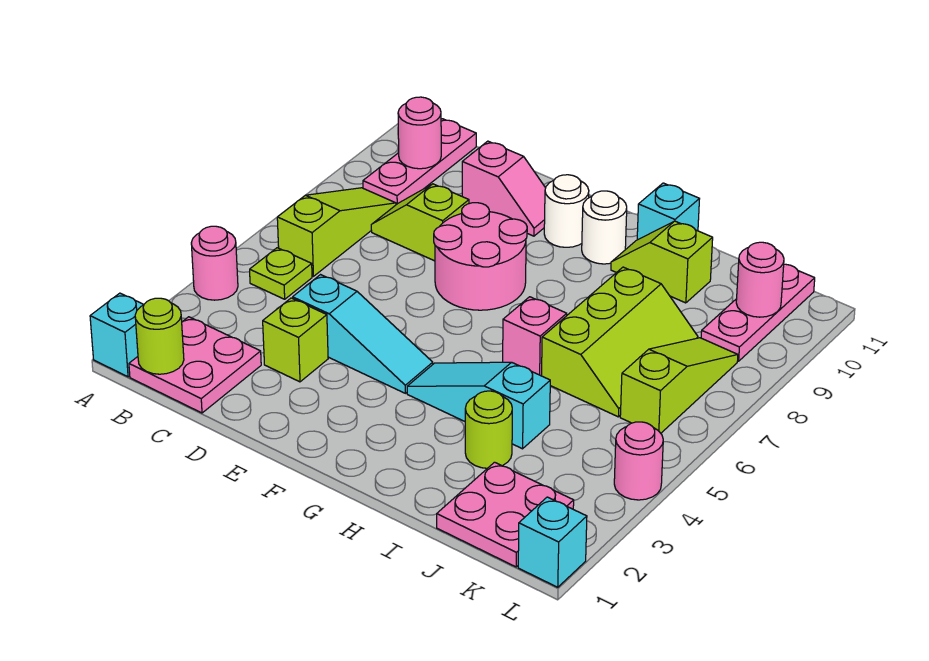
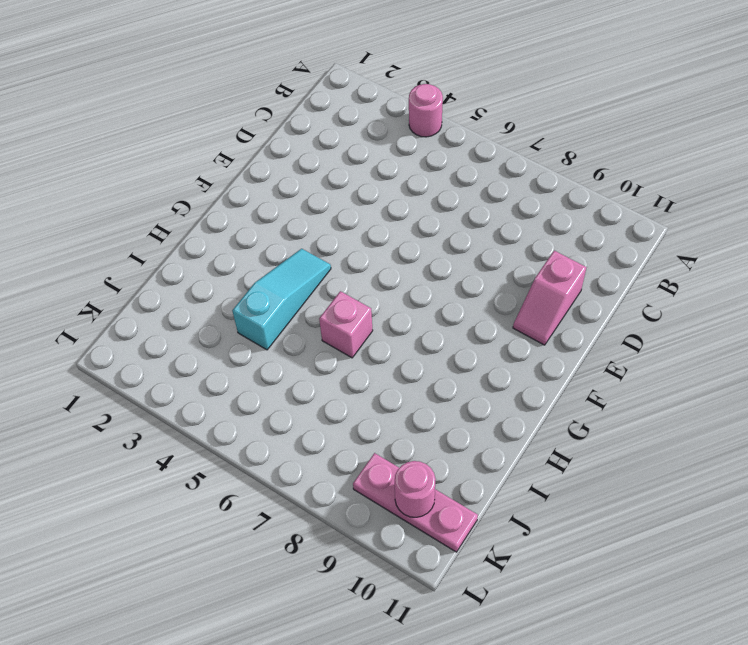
none -> cyan 1x1 brick [90,293,144,377]
none -> pink 2x2 plate [129,317,261,413]
none -> lime 1x1 plate [250,248,312,299]

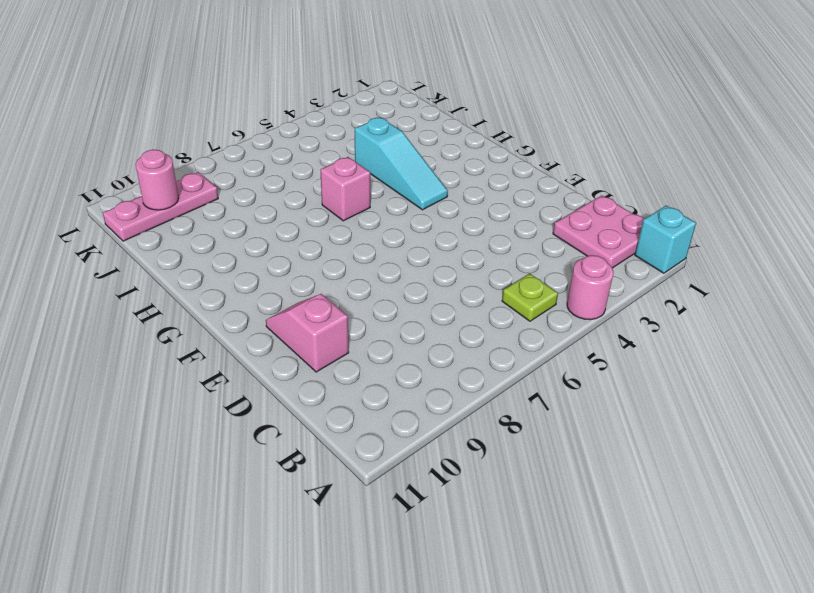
none -> lime 1x3 slope [277,188,396,276]
none -> pink 1x3 plate [363,119,476,205]
none -> lime 1x2 slope [371,184,469,261]

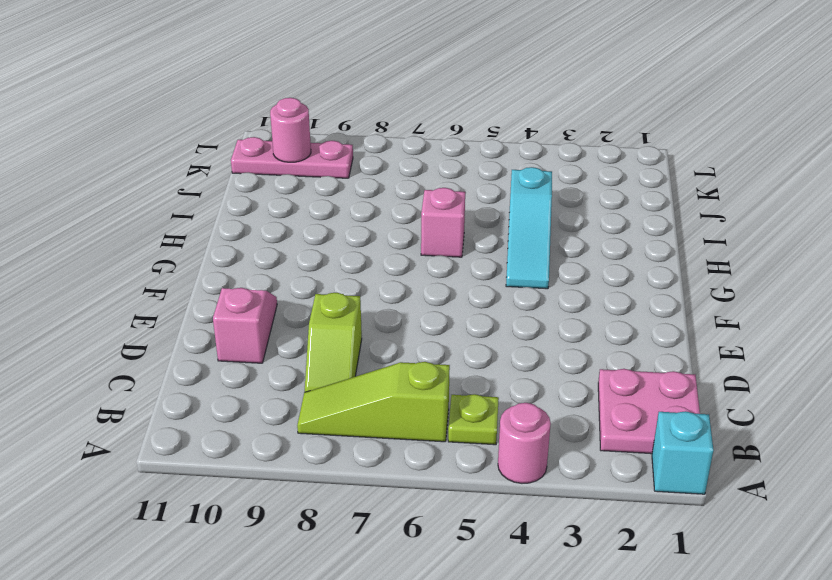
none -> pink 1x3 plate [363,119,476,205]
none -> lime 1x1 brick [263,298,328,382]
none -> cyan 1x3 slope [293,275,433,393]

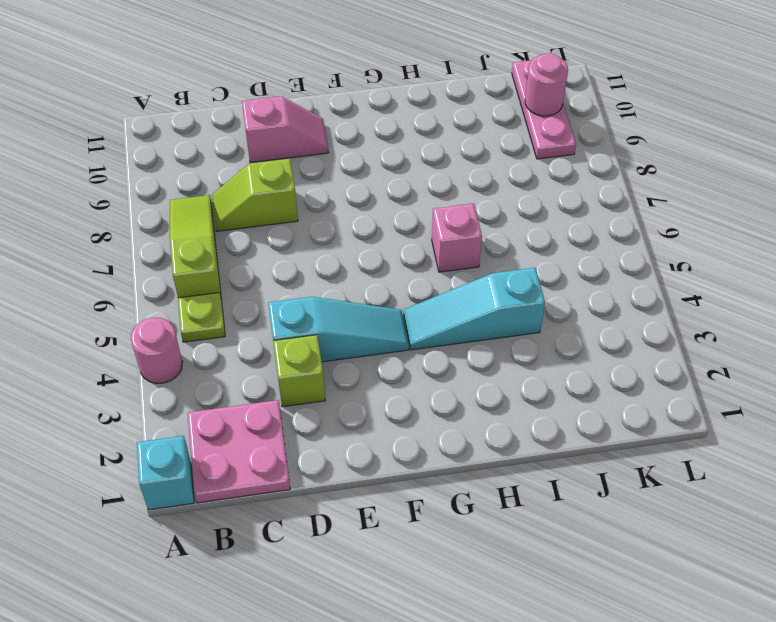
none -> pink 1x3 plate [363,119,476,205]
none -> pink 2x2 round brick [434,203,527,310]
none -> white 1x1 round brick [544,175,589,247]

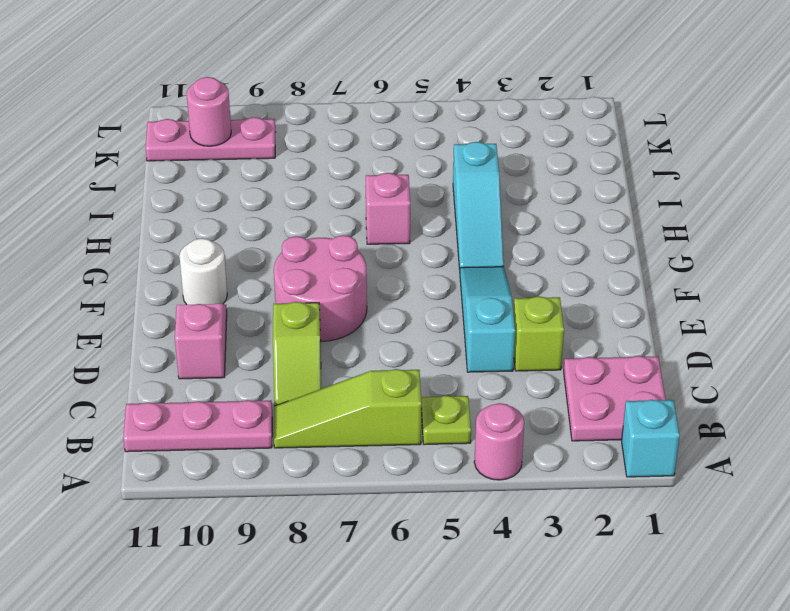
none -> white 1x1 round brick [582,191,627,264]
none -> lime 1x2 slope [611,221,713,303]
none -> cyan 1x1 brick [637,183,699,240]

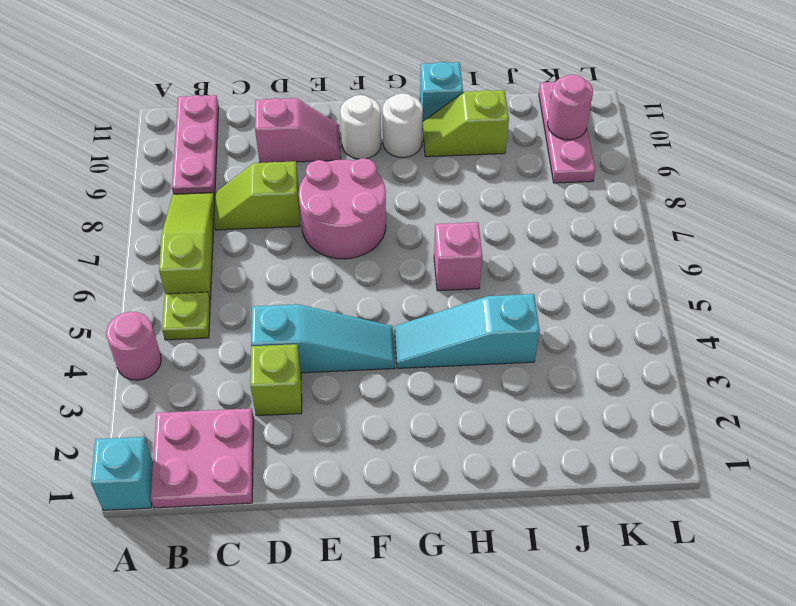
none -> lime 1x1 round brick [465,391,512,468]
none -> lime 2x3 slope [542,267,698,417]
none -> pink 2x2 plate [437,462,574,567]

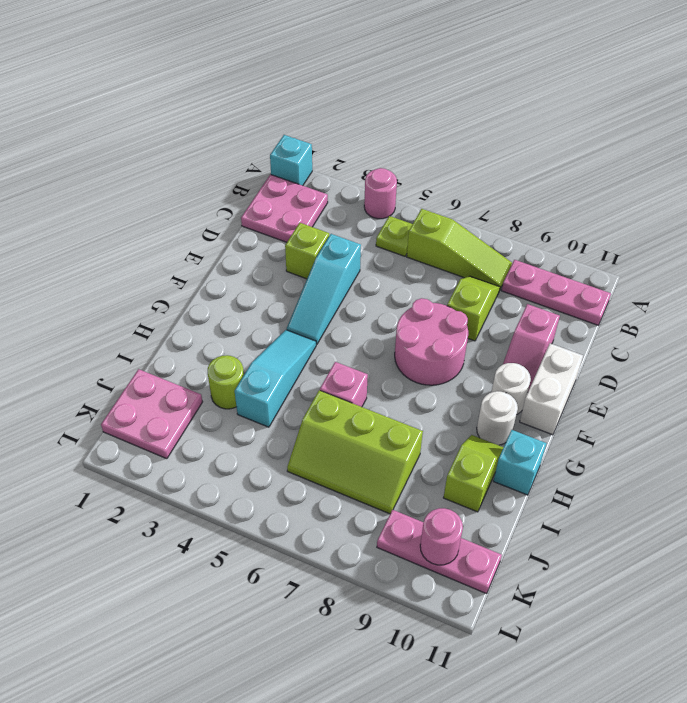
white 1x2 brick [520,343,583,435] -> none
none -> lime 1x3 slope [620,338,738,433]
none -> cyan 1x1 brick [518,497,587,587]
none -> pink 1x1 round brick [614,422,663,500]

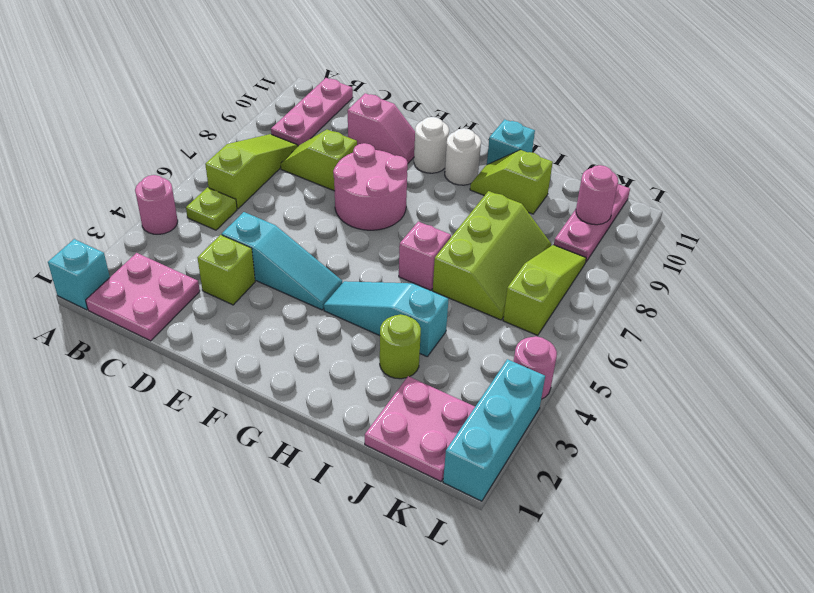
cyan 1x3 brick [443,359,545,501] -> cyan 1x1 brick [518,497,587,587]
none -> lime 1x1 round brick [135,298,184,374]
none -> pink 1x1 round brick [398,97,441,169]

